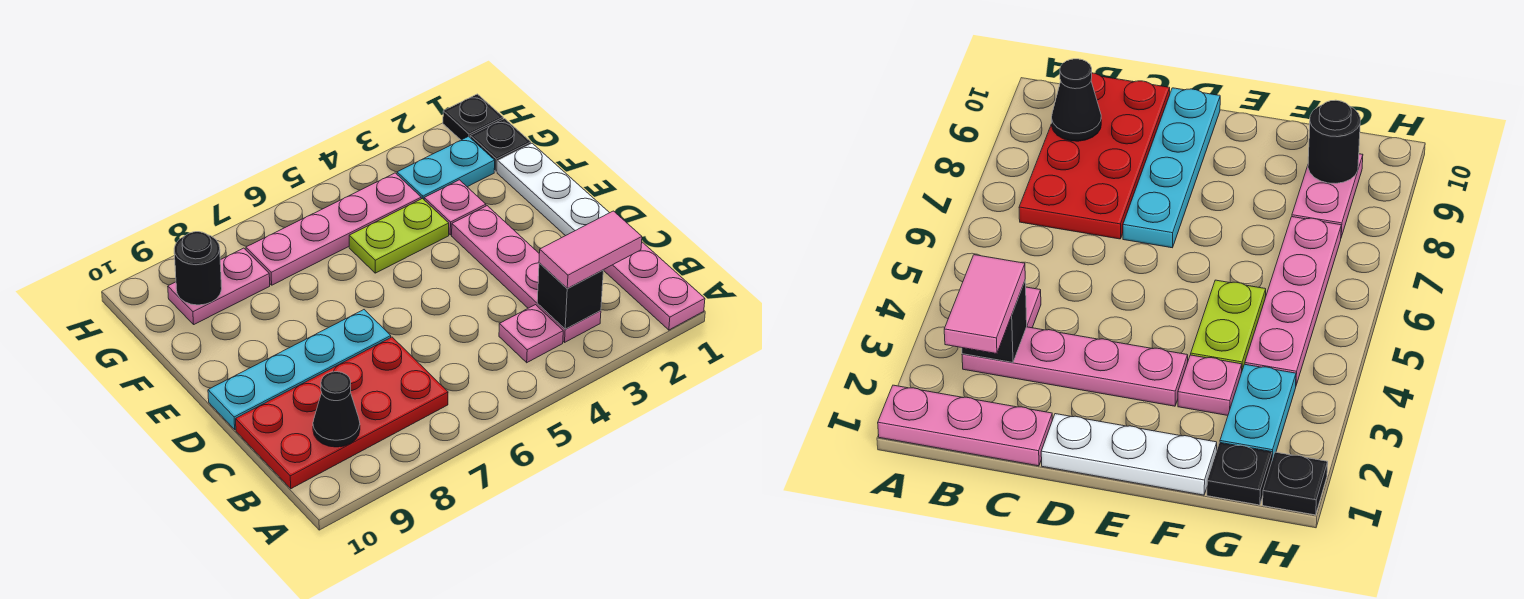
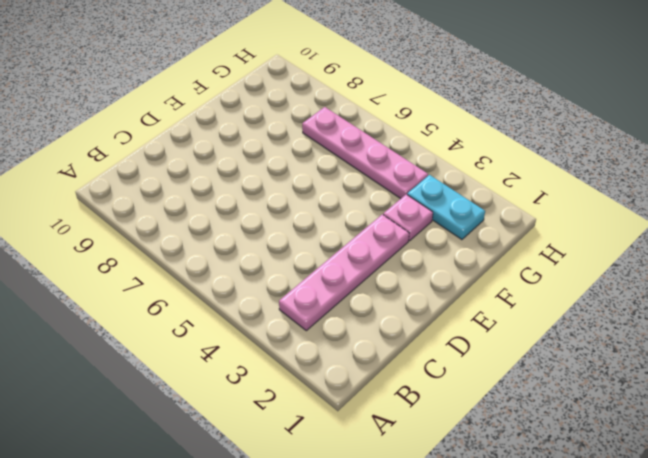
none -> pink 1x3 plate [604,242,705,330]
none -> pink 1x1 plate [499,305,563,363]
none -> red 2x4 plate [236,337,448,489]

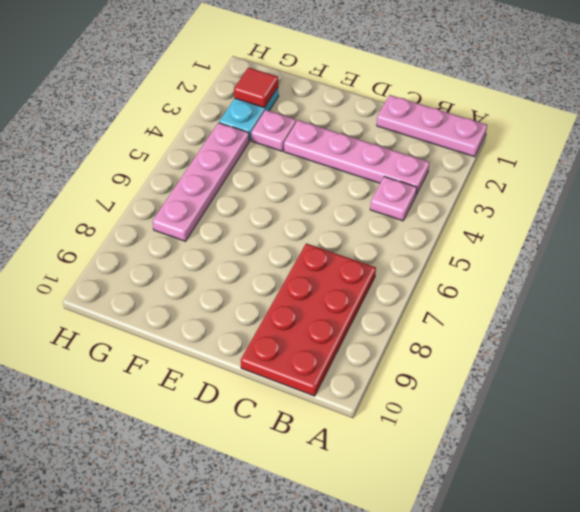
red 1x1 tile [234,67,278,108] -> none
none -> white 1x3 plate [497,143,609,236]
none -> cyan 1x4 plate [208,310,391,430]
none -> lime 1x2 plate [349,199,449,273]

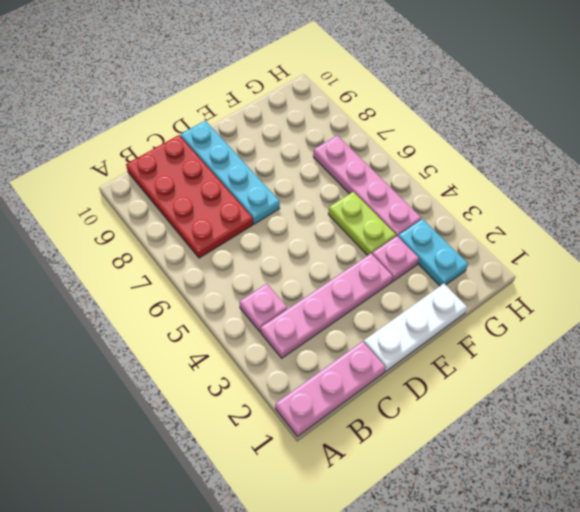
none -> black 1x1 plate [470,119,531,172]
none -> pink 1x2 plate [168,248,270,324]
none -> black 1x1 plate [443,94,503,140]

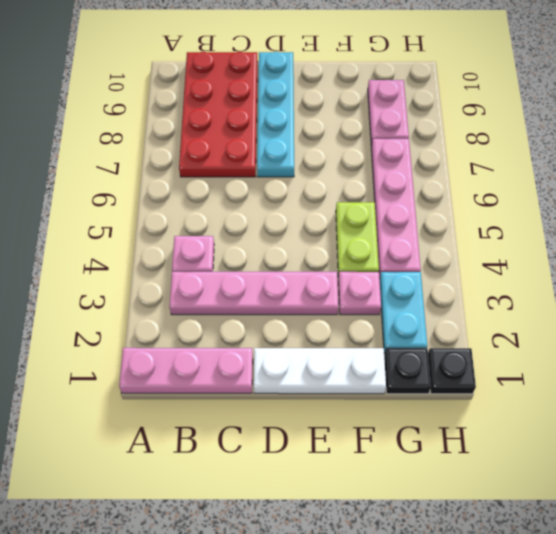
none -> black 1x1 brick [537,263,603,329]
none -> black 1x1 cone [313,372,360,447]
none -> black 1x1 round brick [174,232,222,305]

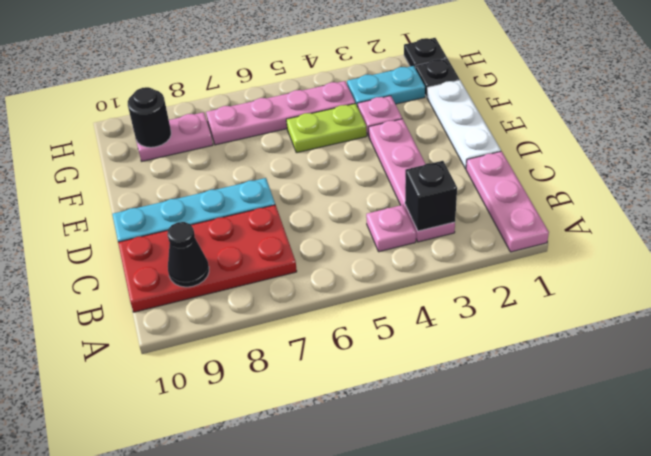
none -> pink 1x2 tile [539,211,642,289]

